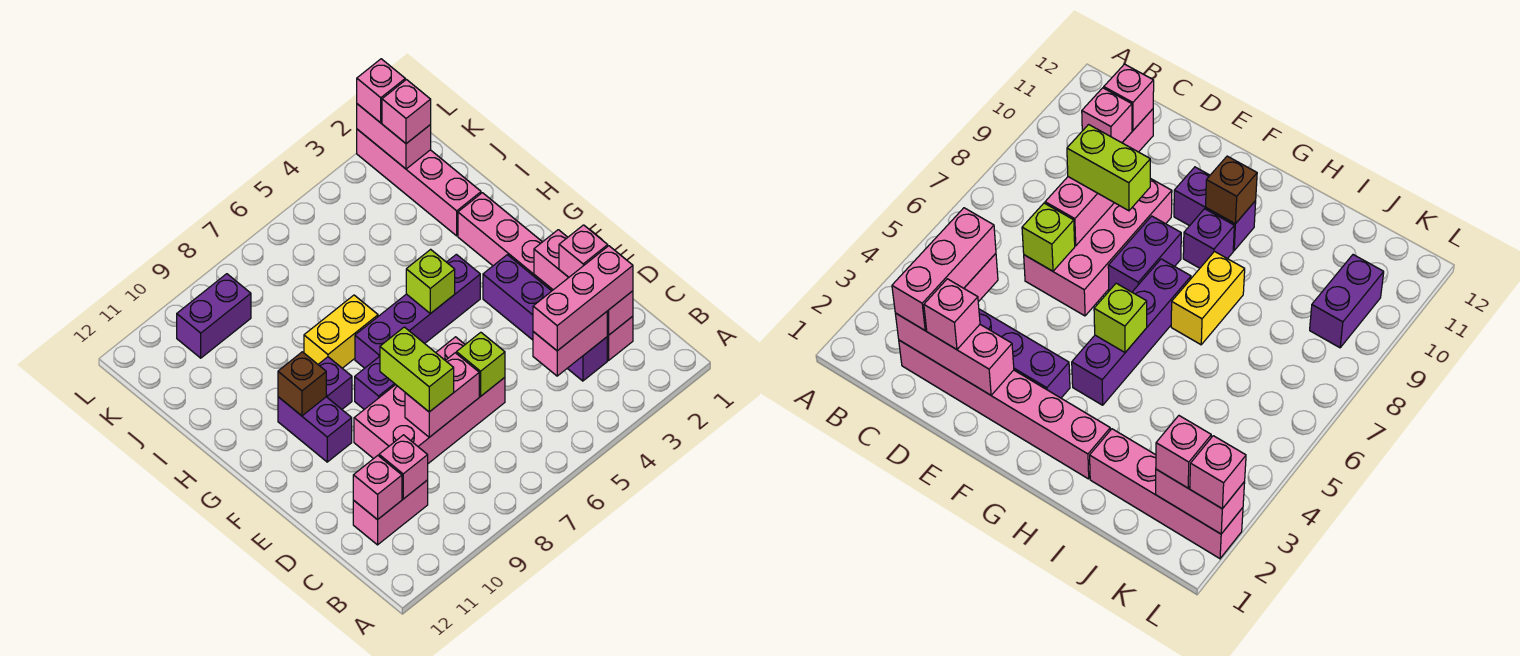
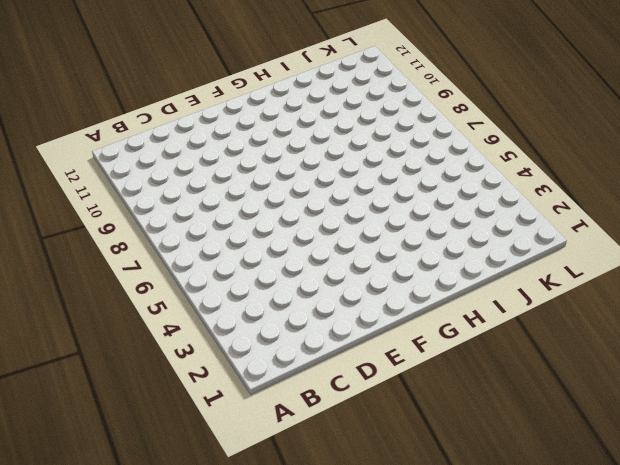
none -> pink 1x6 brick [458,193,633,361]
none -> purple 1x4 brick [483,255,607,381]
none -> pink 1x2 brick [353,480,428,545]

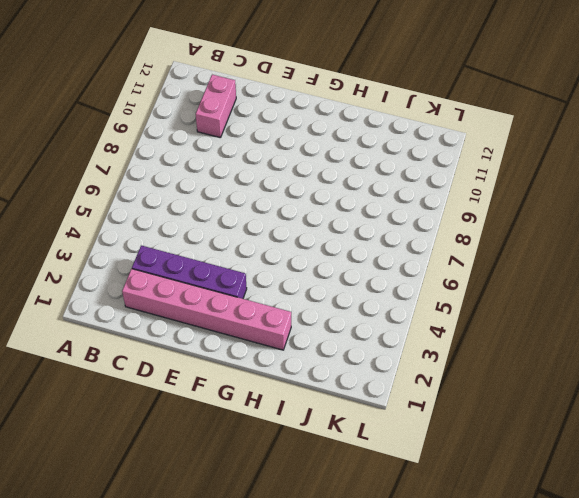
none -> pink 2x4 brick [354,337,505,463]
none -> purple 1x2 brick [355,356,396,409]
none -> purple 1x2 brick [278,397,352,462]

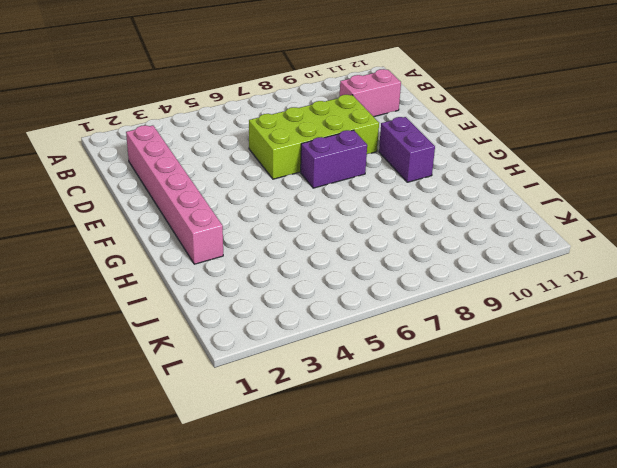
lime 2x4 brick [249,95,379,179] -> pink 2x4 brick [354,337,505,463]
none -> purple 1x4 brick [483,255,607,381]
none -> purple 1x4 brick [355,254,480,368]
none -> purple 1x1 brick [318,357,352,409]

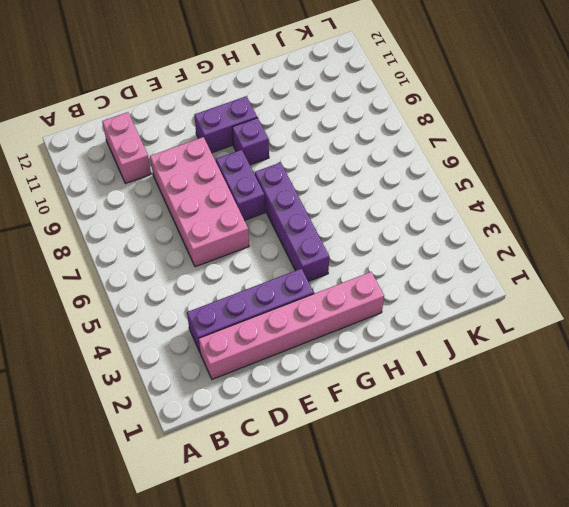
none -> yellow 1x2 brick [304,295,378,368]
none -> pink 1x4 brick [357,129,481,236]
none -> purple 1x2 brick [177,274,251,358]

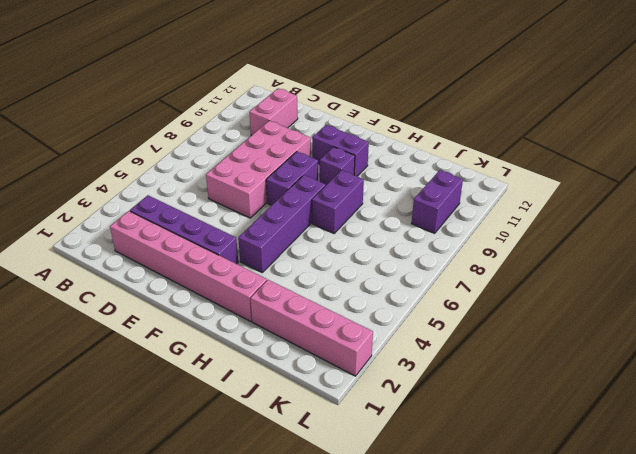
purple 1x2 brick [312,170,364,233] -> yellow 1x2 brick [304,295,378,368]
none -> pink 1x3 brick [534,230,633,335]
none -> pink 1x2 brick [533,312,607,376]
none -> pink 1x1 brick [379,435,428,499]

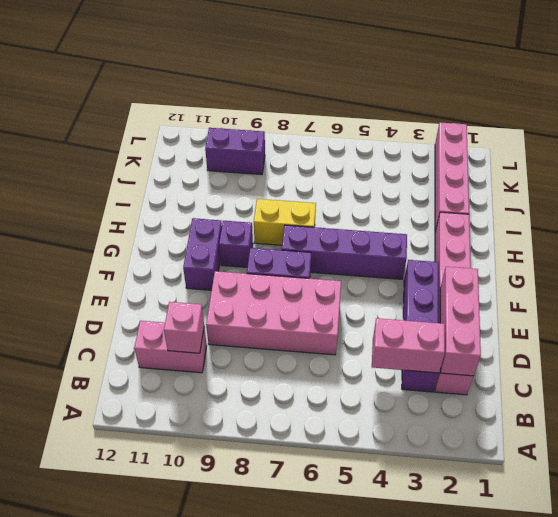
none -> pink 1x1 brick [353,456,402,520]
none -> lime 1x1 brick [456,332,505,396]
none -> pink 1x2 brick [405,353,479,437]

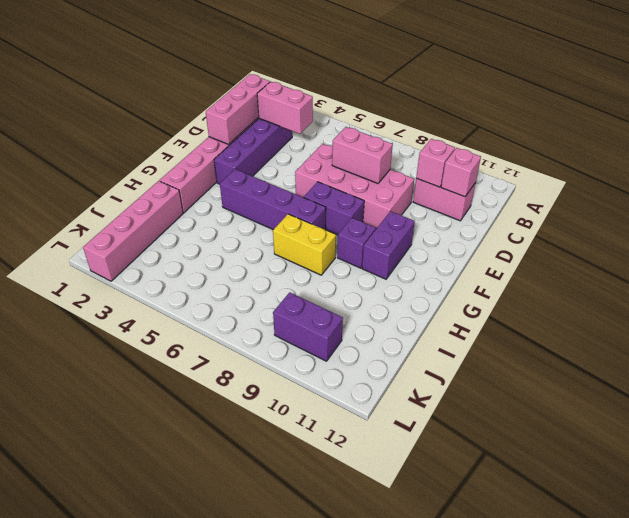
none -> lime 1x1 brick [456,332,505,396]
none -> lime 1x1 brick [406,249,455,314]
none -> brown 1x1 brick [278,352,326,416]

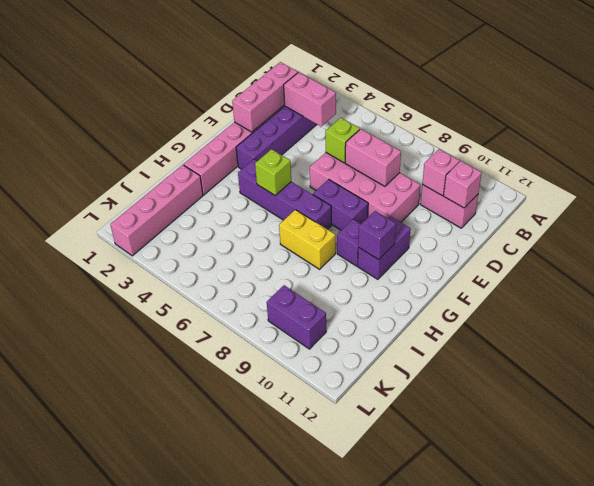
purple 1x1 brick [358,211,396,260] -> brown 1x1 brick [278,352,326,416]
none -> pink 1x2 brick [357,104,431,169]
none -> pink 1x3 brick [533,246,633,351]
none -> pink 1x1 brick [559,225,608,277]

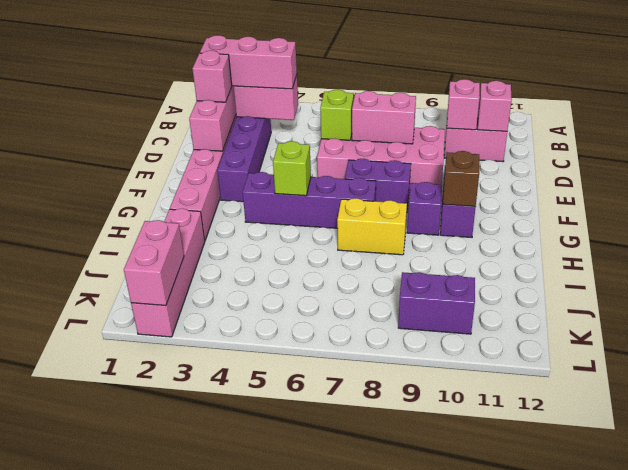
none -> lime 1x2 brick [380,327,454,412]
none -> pink 1x1 brick [382,80,431,144]
none -> pink 1x1 brick [357,59,405,123]

